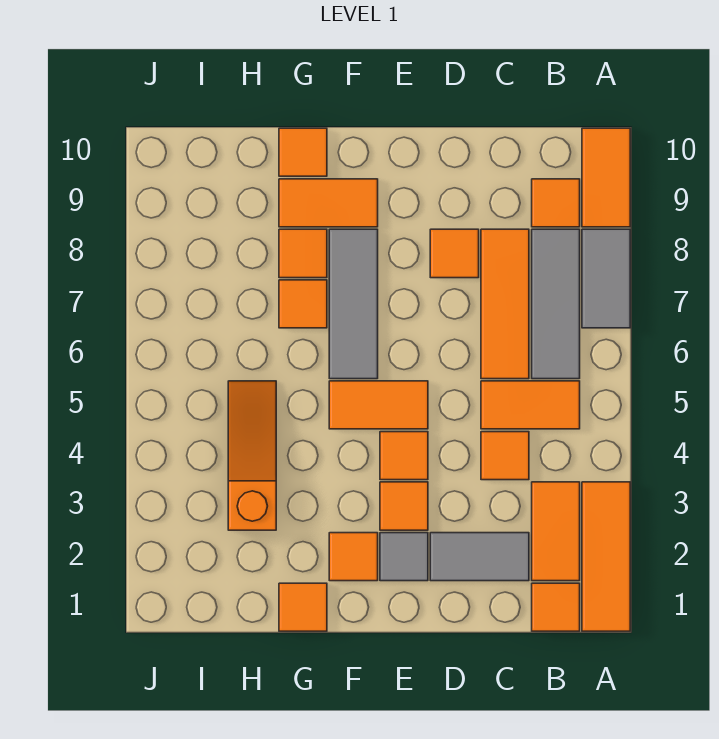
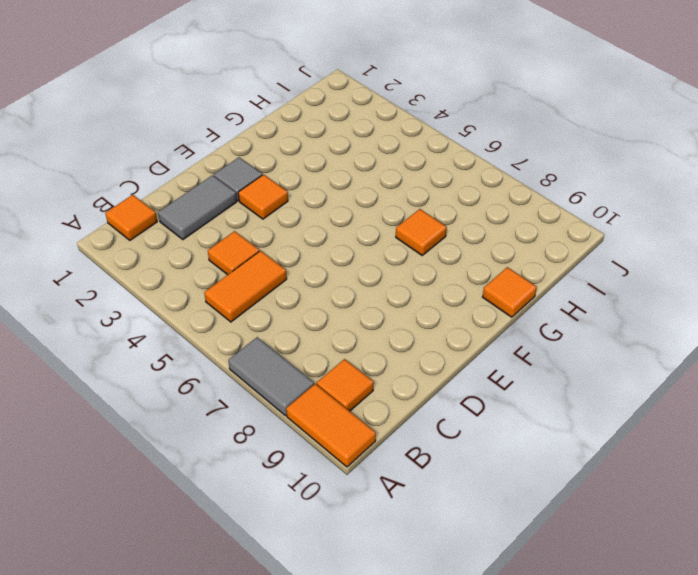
none -> orange 1x3 tile [582,482,630,631]
none -> orange 1x2 tile [532,482,580,581]
none -> grey 1x3 tile [532,229,580,379]

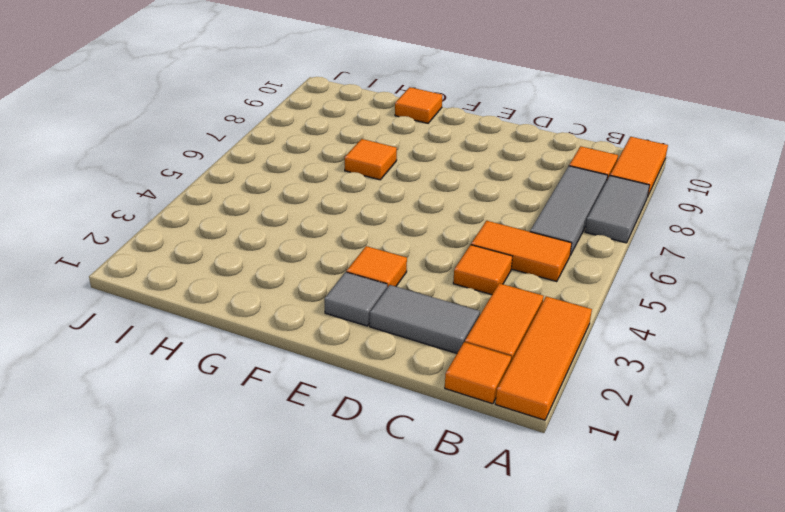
none -> orange 1x3 tile [481,229,529,379]
none -> orange 1x1 tile [430,229,479,278]
none -> orange 1x1 tile [380,432,428,480]

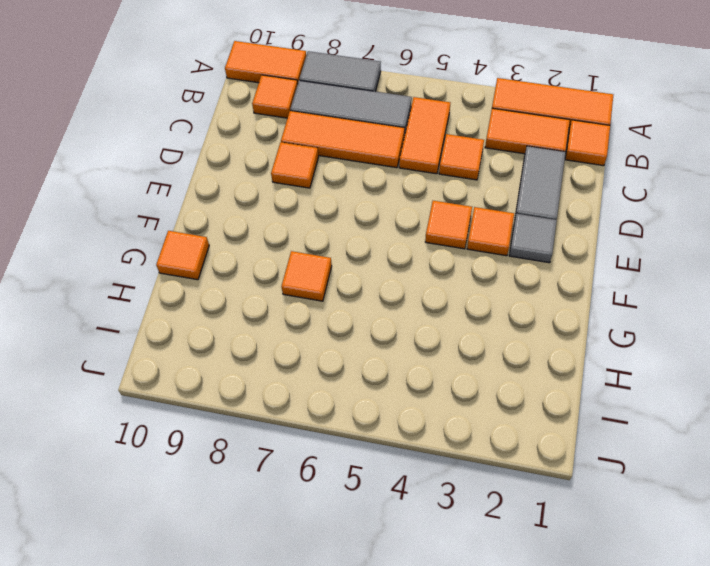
none -> orange 1x2 tile [329,381,428,429]
none -> orange 1x1 tile [329,533,378,581]
none -> grey 1x3 tile [329,229,378,379]

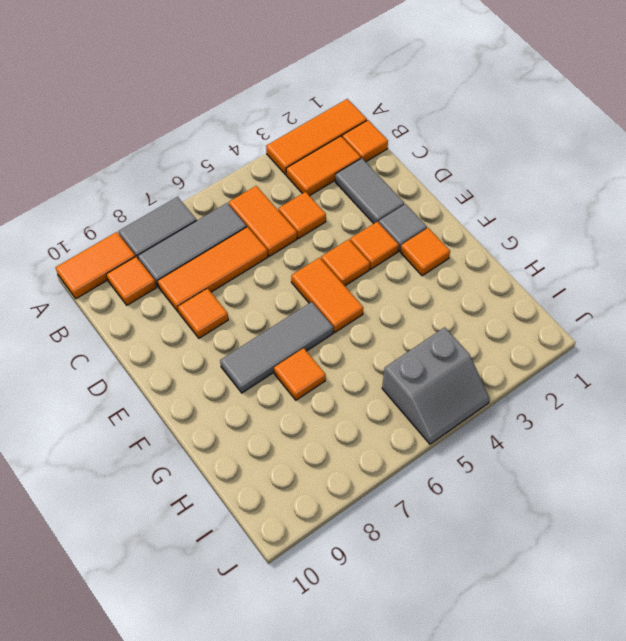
grey 2x2 slope [382,327,490,444] -> none
none -> orange 1x2 tile [279,179,378,227]
none -> orange 1x1 tile [279,583,327,631]
none -> orange 1x1 tile [279,229,327,278]

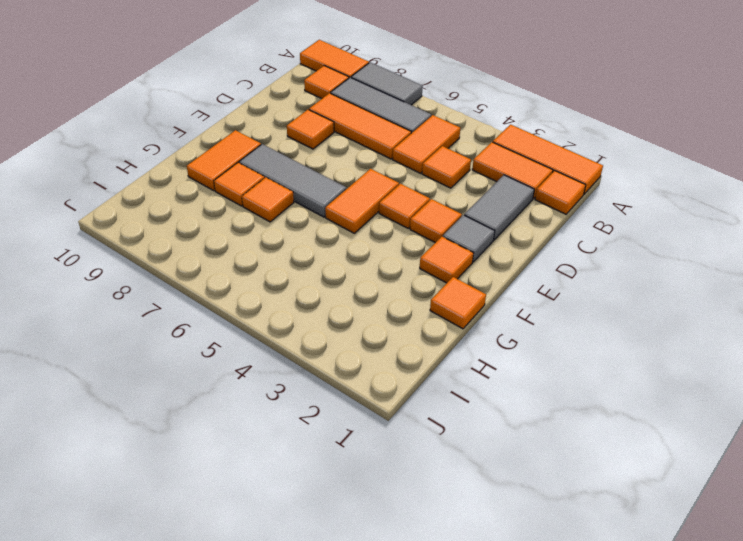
none -> orange 1x1 tile [279,128,327,176]
none -> orange 1x3 slope [228,381,276,530]

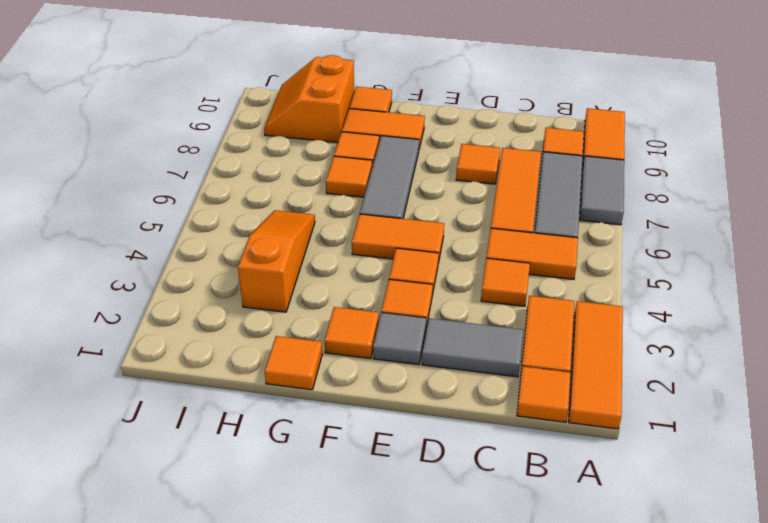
orange 2x2 slope [264,55,354,143] -> none

